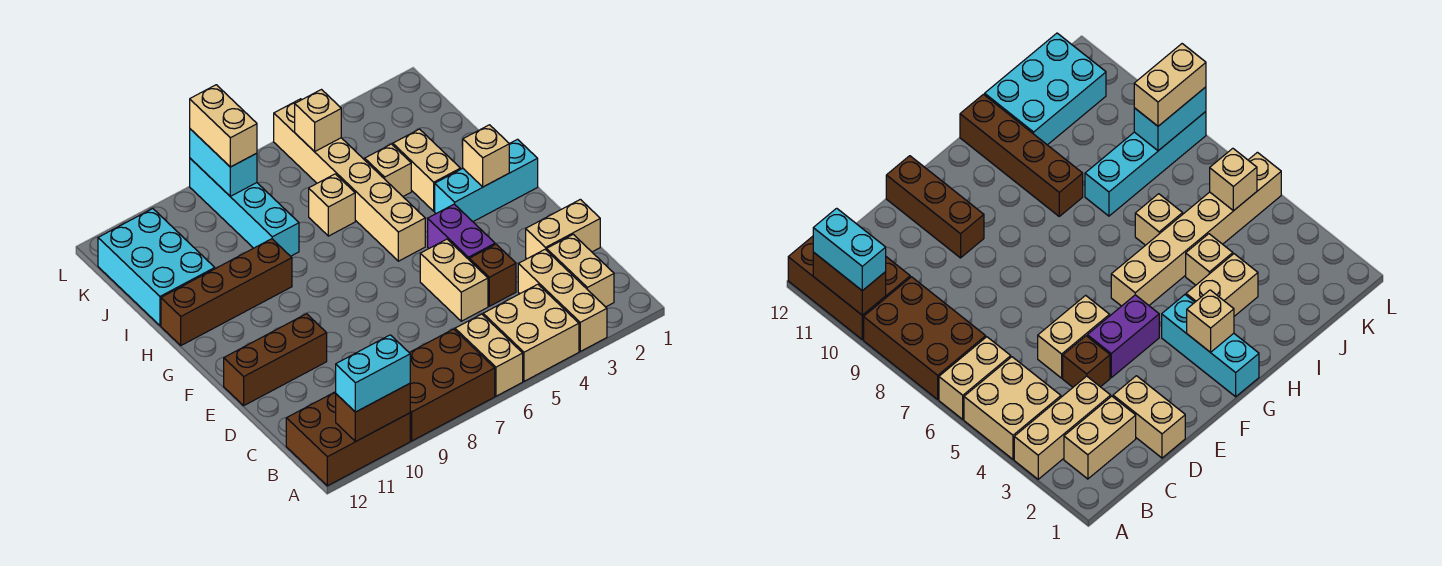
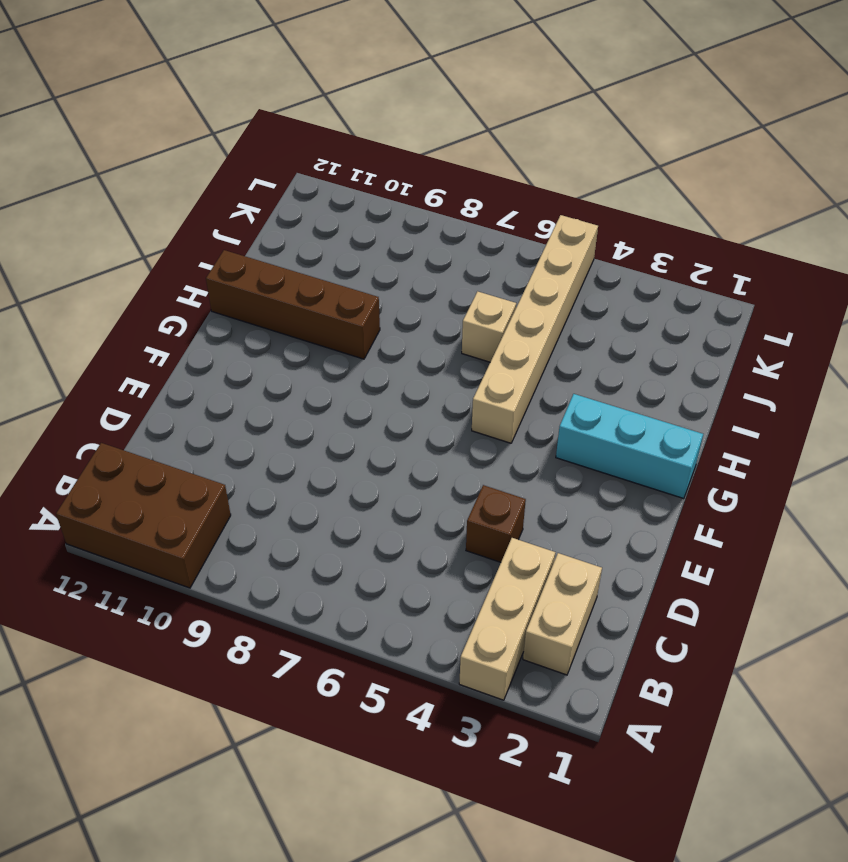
none -> tan 2x2 brick [483,284,579,381]
none -> tan 1x2 brick [455,314,523,396]
none -> brown 2x3 brick [409,329,495,441]

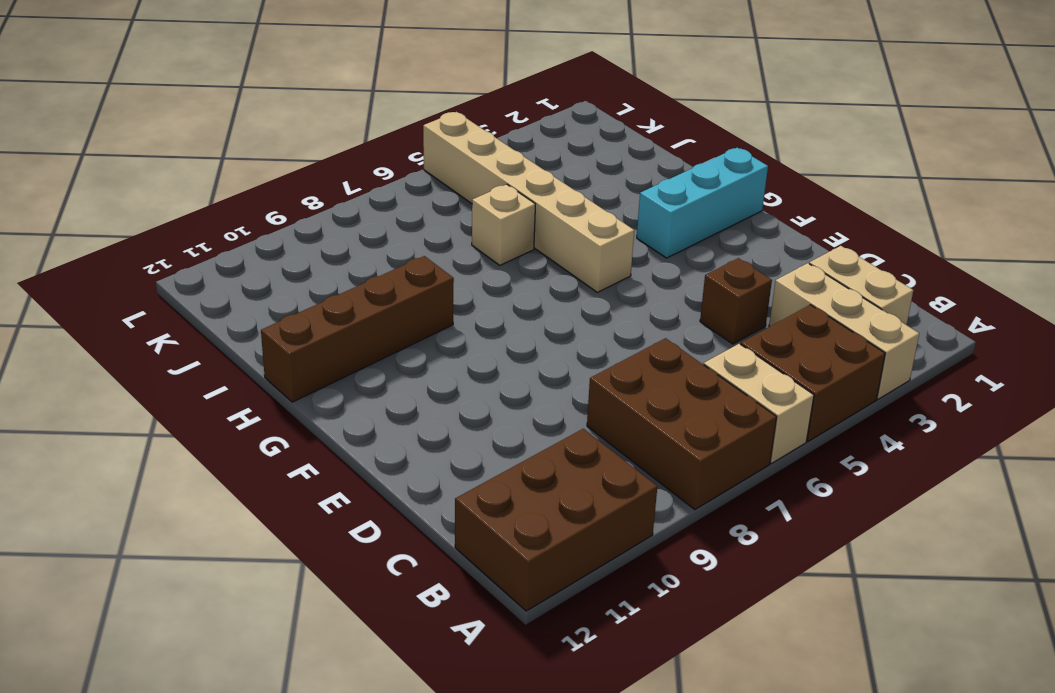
brown 2x2 brick [741,305,885,441] -> tan 2x2 brick [483,284,579,381]
brown 2x3 brick [587,338,777,510] -> brown 2x3 brick turned to [409,329,495,441]
none -> tan 1x2 brick [526,199,600,259]
none -> tan 1x2 brick [420,239,488,321]
none -> purple 1x2 brick [428,204,495,259]

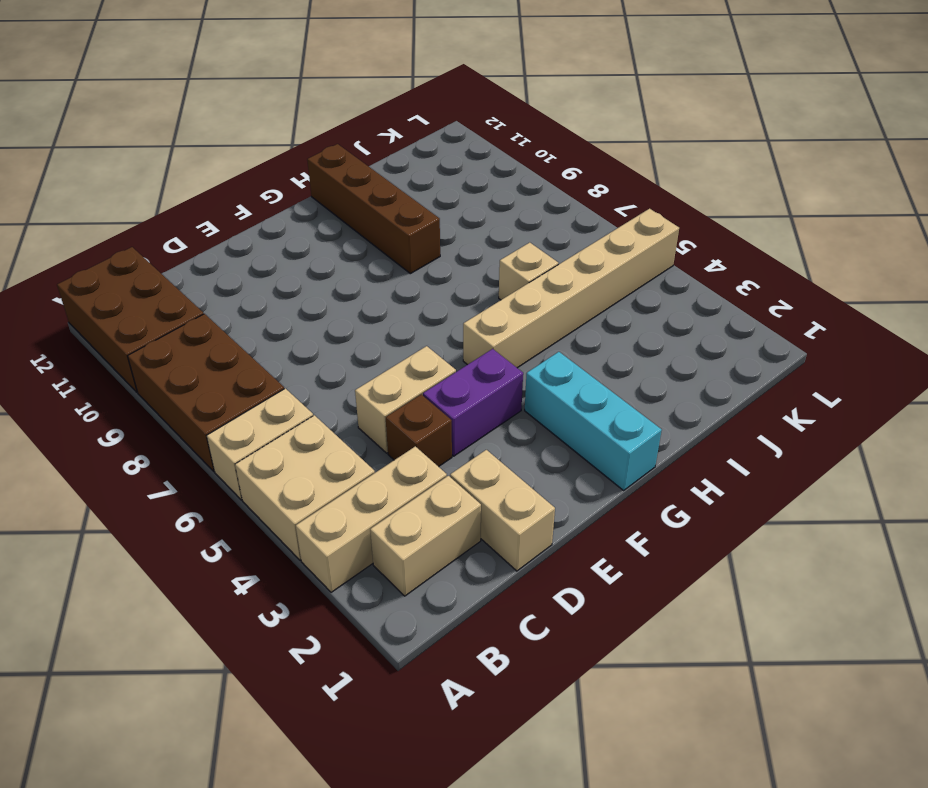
none -> brown 1x3 brick [224,314,327,405]
none -> tan 1x2 brick [393,129,460,211]
none -> tan 1x1 brick [365,144,411,196]

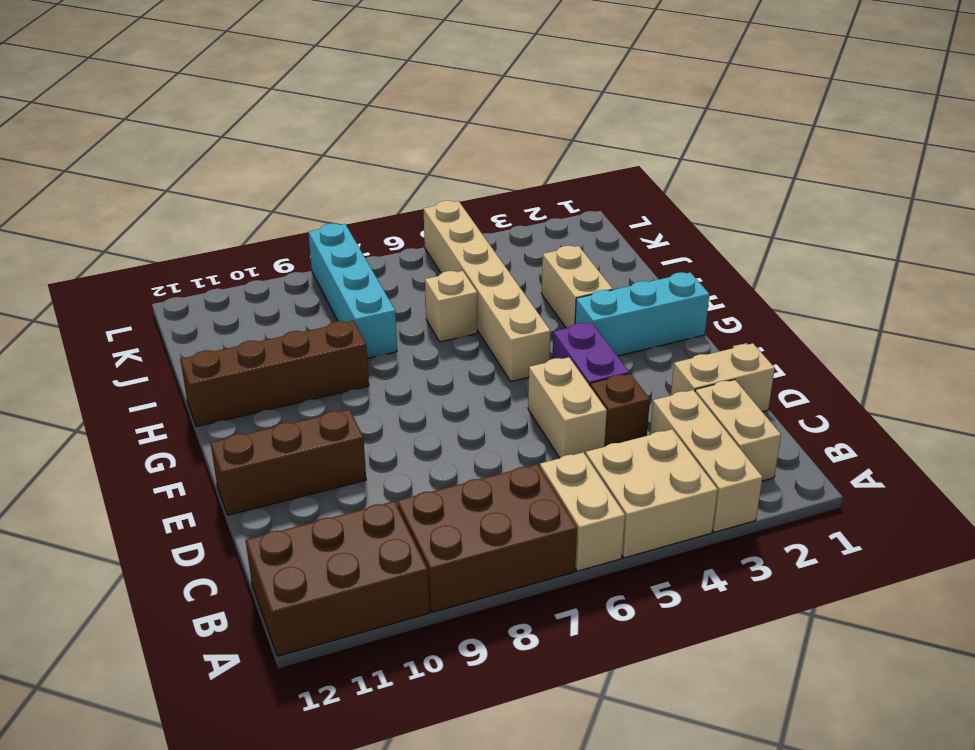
none -> tan 1x1 brick [365,144,411,196]
none -> cyan 2x3 brick [98,209,215,325]
none -> brown 1x2 brick [336,384,410,441]

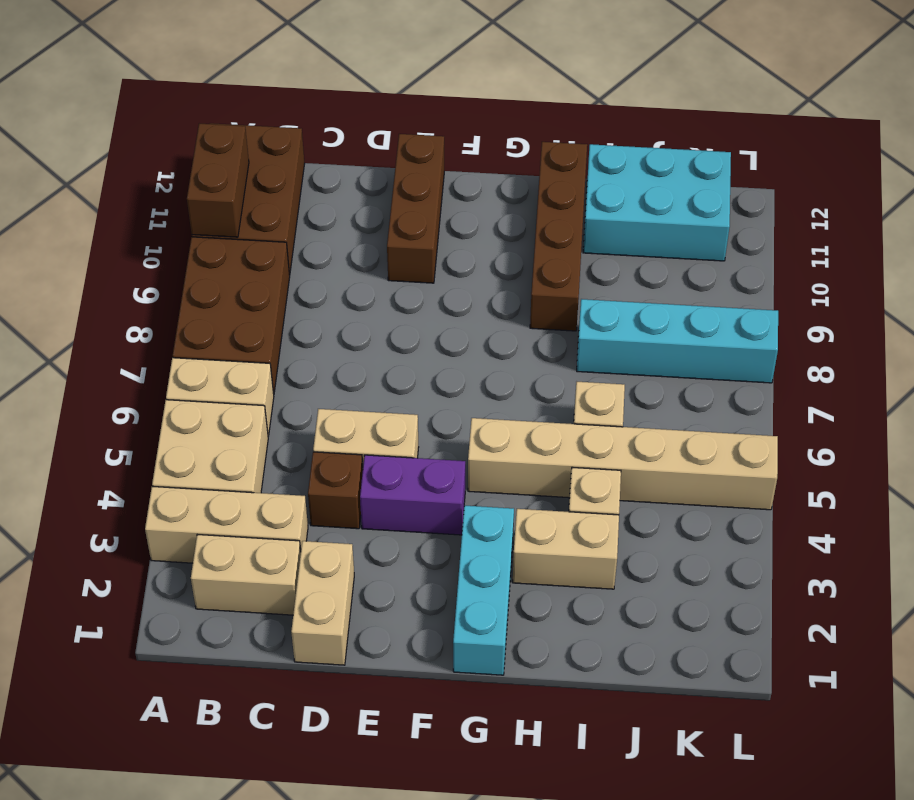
none -> tan 1x1 brick [463,125,509,187]
none -> tan 1x1 brick [295,90,341,152]
none -> cyan 1x2 brick [190,129,257,196]

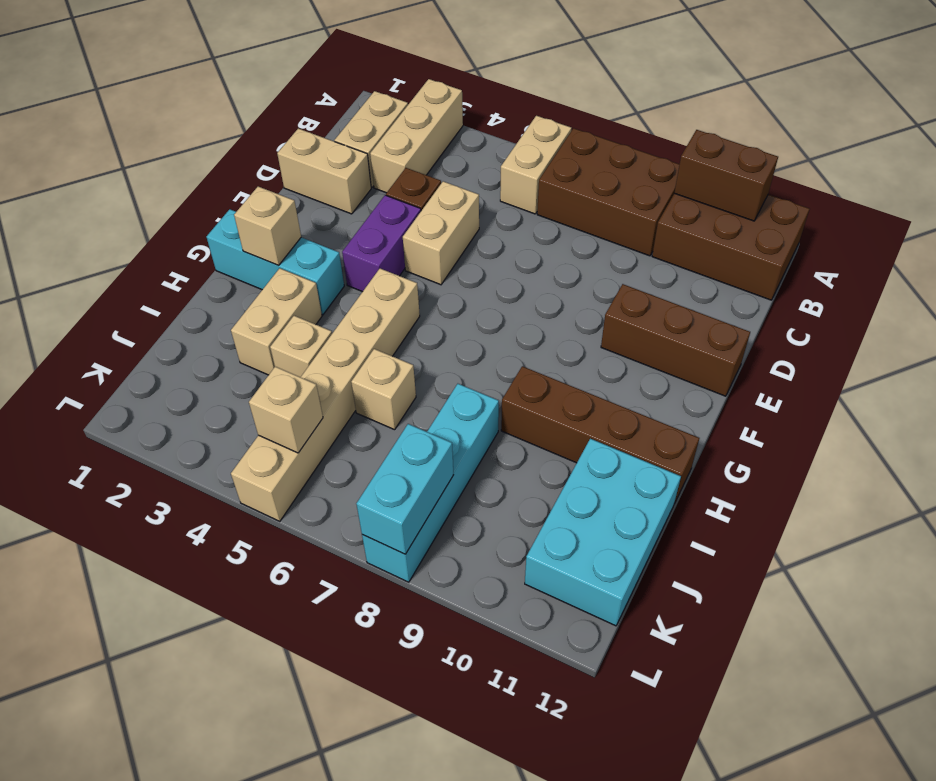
none -> tan 2x2 brick [483,284,579,381]
none -> cyan 1x2 brick [336,335,410,412]
none -> tan 1x2 brick [190,85,257,167]

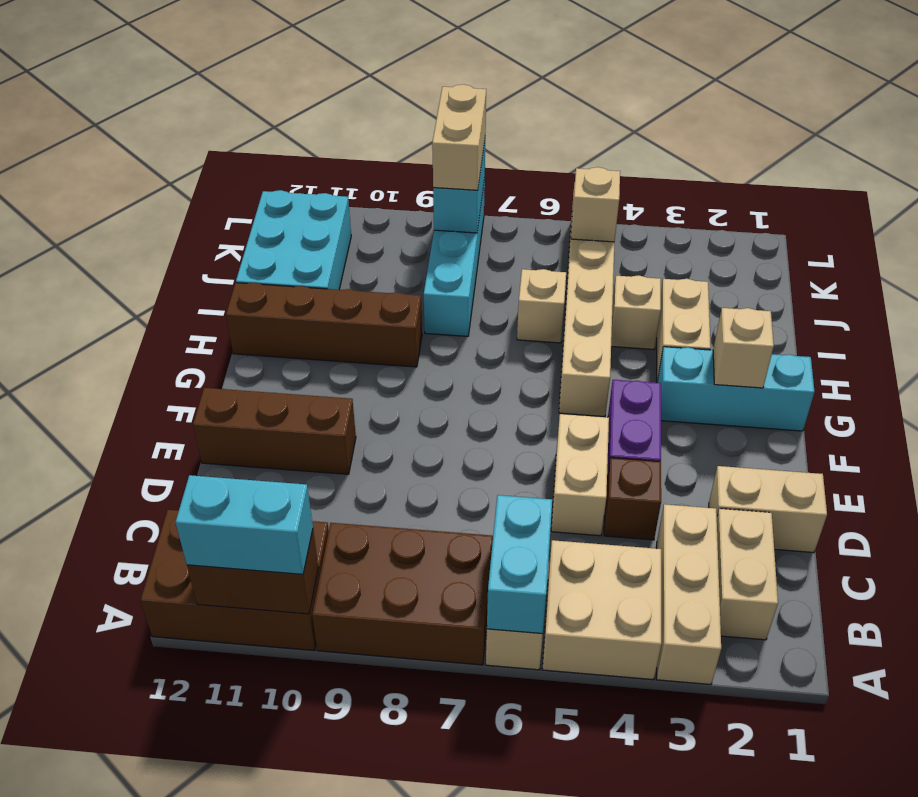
cyan 1x2 brick [487,495,552,634] -> none

